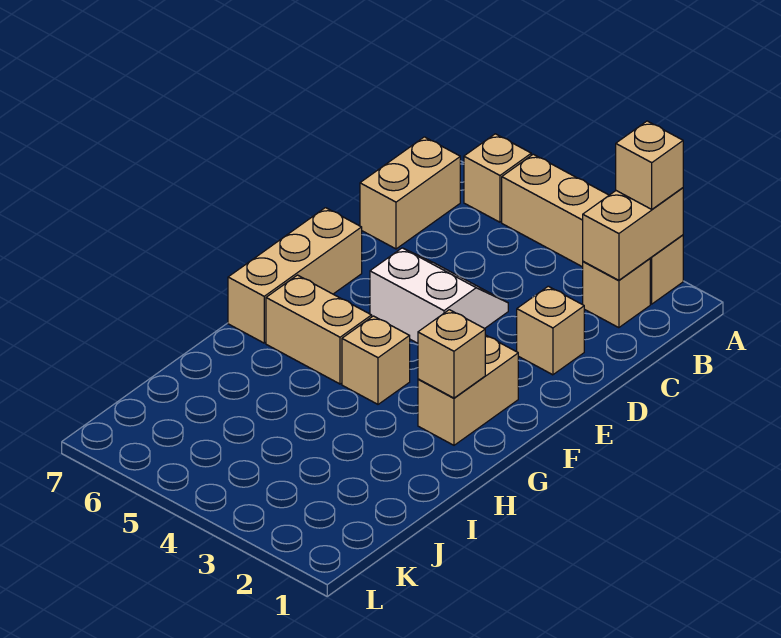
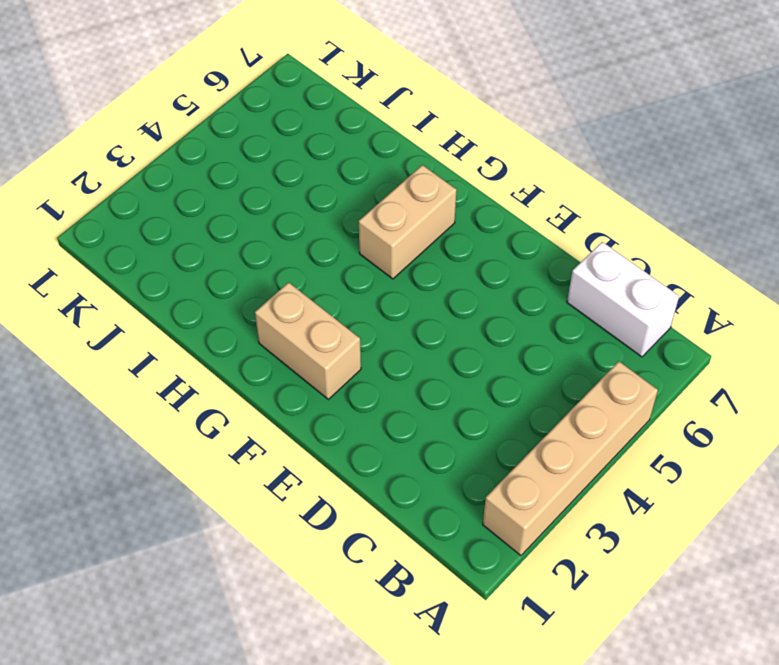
white 1x2 brick [567,242,679,357] -> tan 1x2 brick [360,137,460,249]
none -> tan 1x1 brick [464,134,531,222]
none -> tan 1x1 brick [583,259,650,328]
none -> tan 1x1 brick [517,286,584,375]

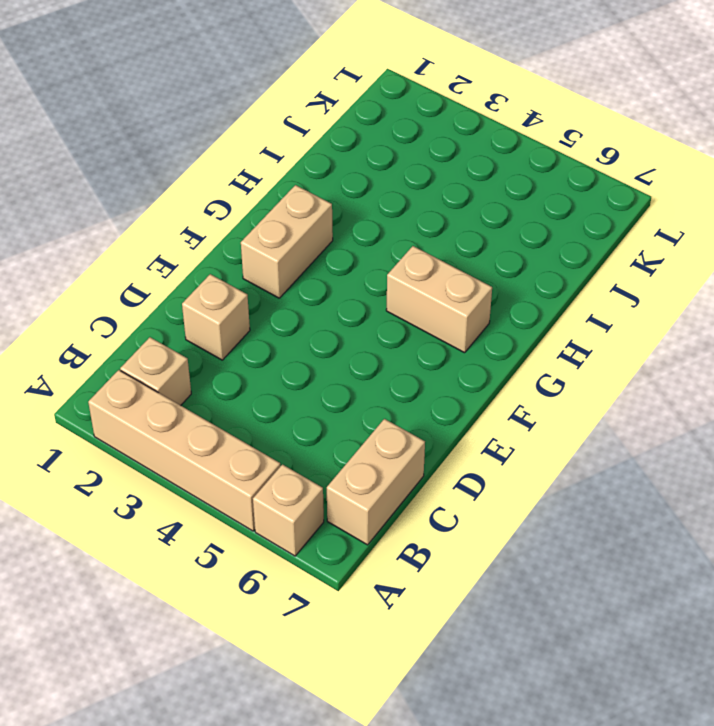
none -> white 2x2 slope [370,248,508,343]
none -> tan 1x3 brick [228,208,362,343]
none -> tan 1x1 brick [342,316,410,404]

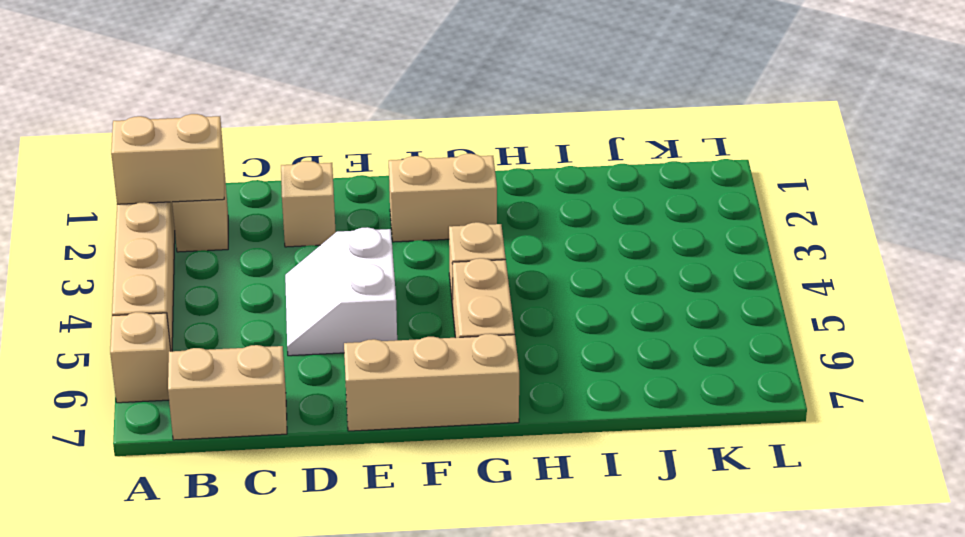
none -> tan 1x1 brick [418,310,485,398]
none -> tan 1x1 brick [616,121,683,209]

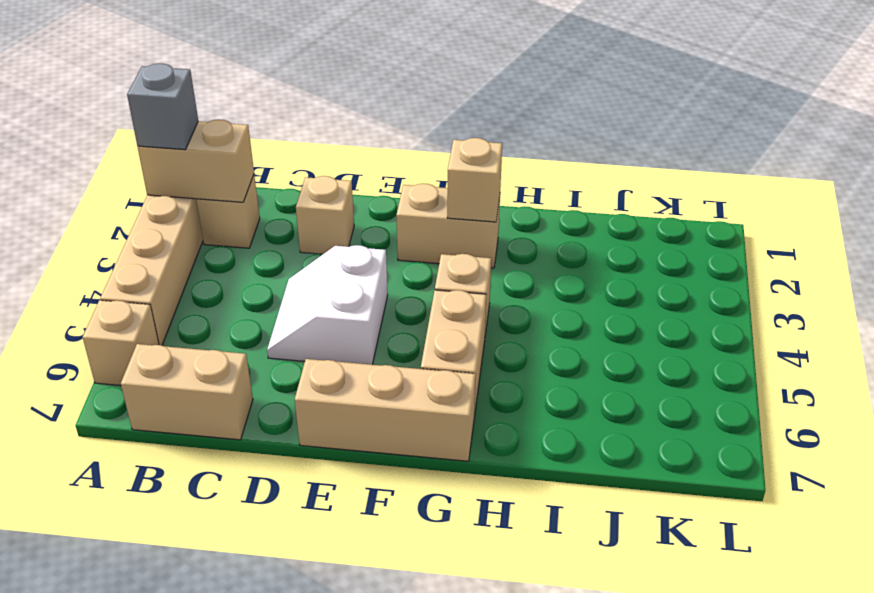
grey 1x1 brick [127,63,198,150] -> tan 1x1 brick [616,121,683,209]

